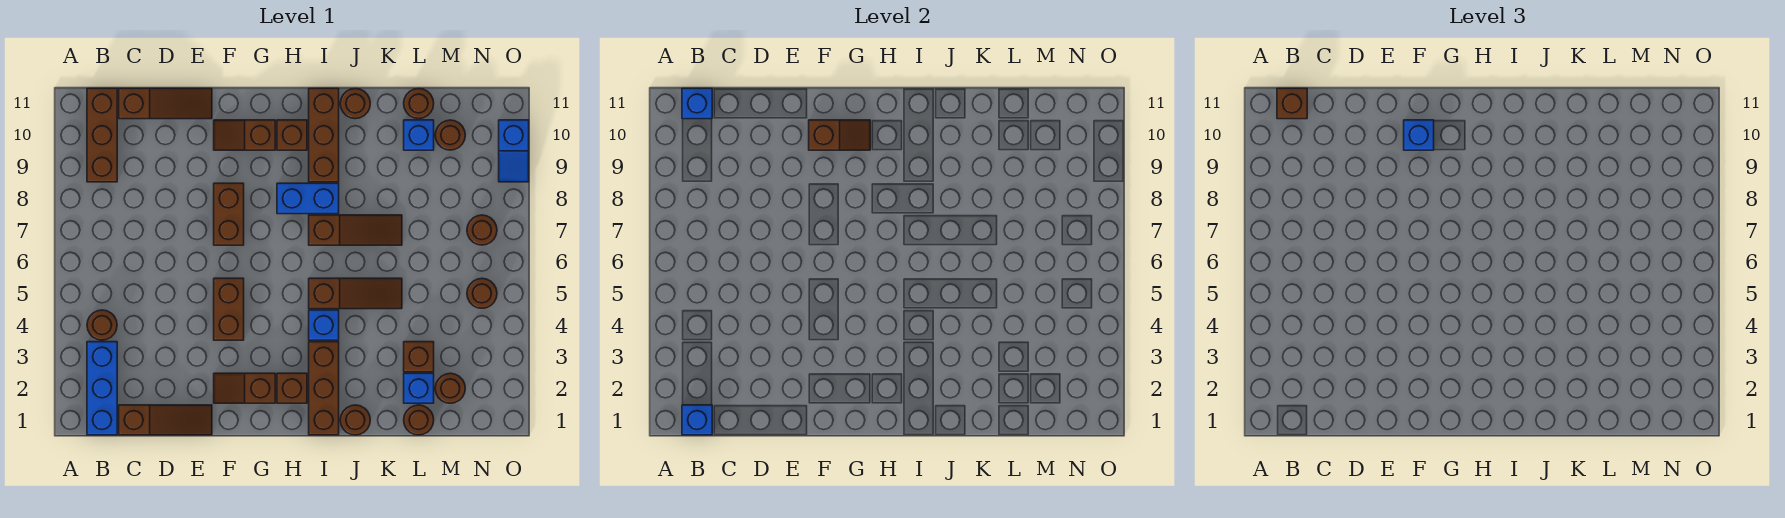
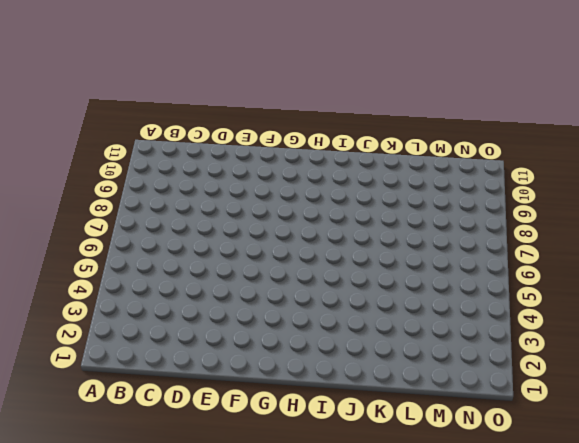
none -> blue 1x3 brick [87,342,117,435]
none -> brown 1x1 round brick [87,310,117,340]
none -> brown 1x3 brick [87,88,117,182]
none -> brown 1x3 slope [119,405,212,435]

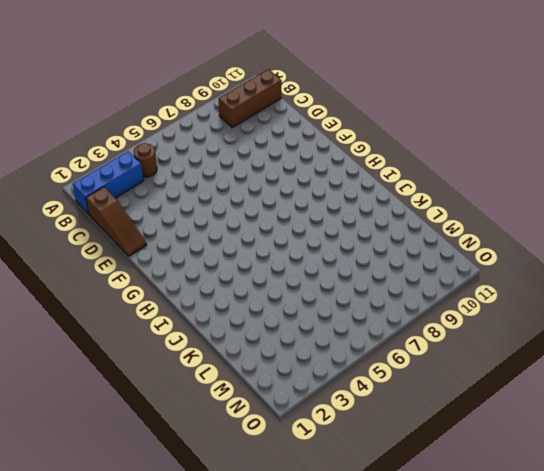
none -> brown 1x3 slope [119,88,212,119]
none -> brown 1x2 slope [214,373,275,403]
none -> brown 1x2 brick [214,278,244,340]
none -> brown 1x2 brick [214,183,244,245]

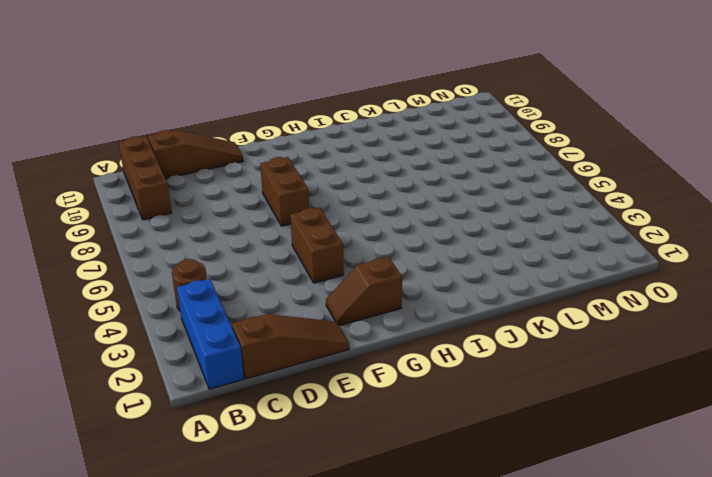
none -> brown 1x2 slope [214,120,275,150]
none -> brown 1x1 brick [277,373,307,403]
none -> blue 1x2 brick [277,183,339,214]
none -> brown 1x1 brick [277,120,307,150]

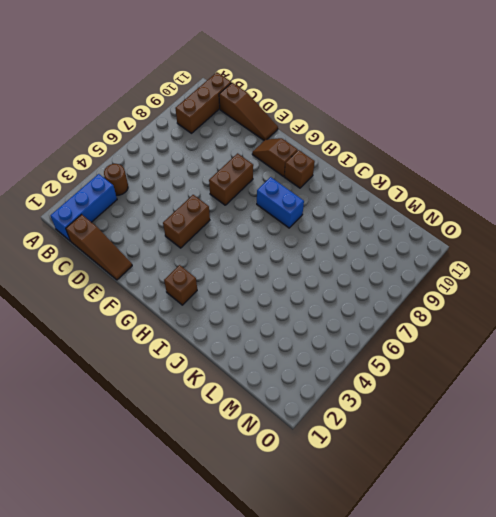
none -> brown 1x2 slope [214,373,275,403]
none -> brown 1x3 brick [309,342,339,435]
none -> blue 1x1 brick [309,310,339,340]
none -> brown 1x3 slope [309,278,402,309]

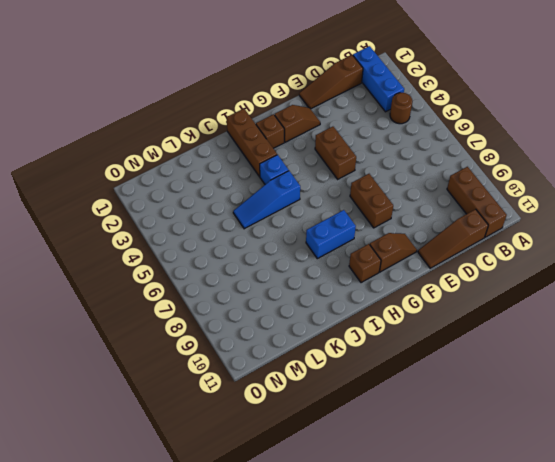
blue 1x3 slope [233,171,300,229] -> brown 1x3 slope [309,278,402,309]
none -> brown 1x3 slope [309,215,402,245]
none -> brown 1x3 brick [309,88,339,182]
none -> brown 1x1 round brick [340,405,370,435]
none -> brown 1x1 round brick [340,88,370,119]

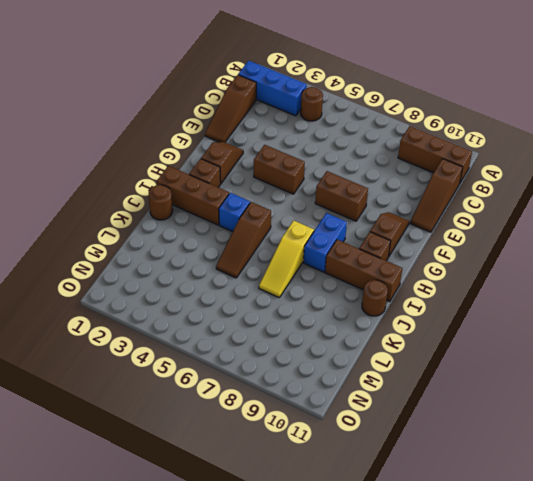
yellow 1x3 slope [259,221,314,297] -> brown 1x3 slope [309,215,402,245]
none -> brown 1x1 round brick [404,405,434,435]
none -> blue 1x1 brick [404,373,434,403]
none -> brown 1x1 brick [404,342,434,372]
none -> blue 1x1 brick [404,120,434,150]

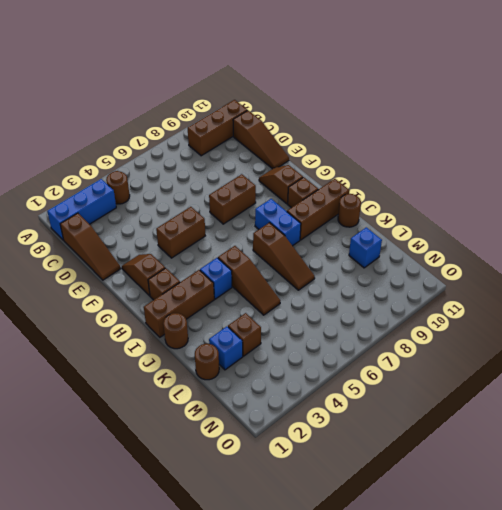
none -> brown 1x1 round brick [404,88,434,119]
none -> brown 1x1 round brick [435,373,465,403]
none -> brown 1x1 round brick [435,120,465,150]
none -> brown 1x1 round brick [467,278,497,308]

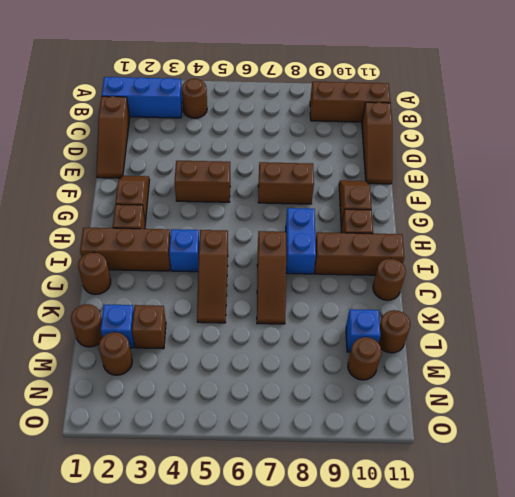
none -> brown 1x1 round brick [467,278,497,308]
none -> brown 1x1 round brick [467,215,497,245]
none -> blue 1x2 slope [499,120,529,182]
none -> blue 1x1 brick [682,405,712,435]

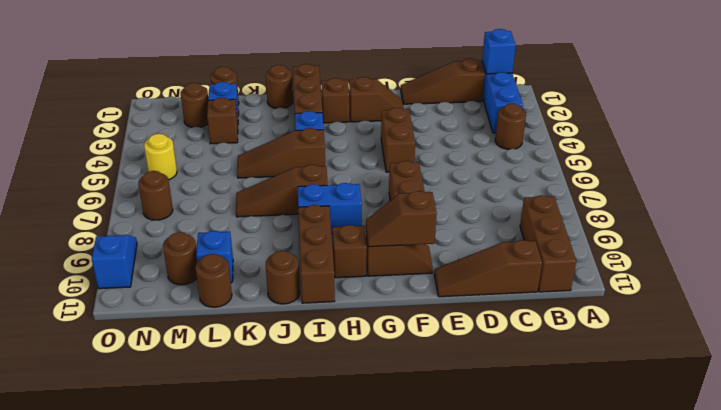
yellow 1x1 round brick [144,134,177,180] -> brown 1x1 round brick [467,278,497,308]
none -> blue 1x1 brick [682,88,712,119]
none -> brown 1x1 brick [1277,88,1307,119]
none -> blue 1x1 brick [1404,120,1434,150]

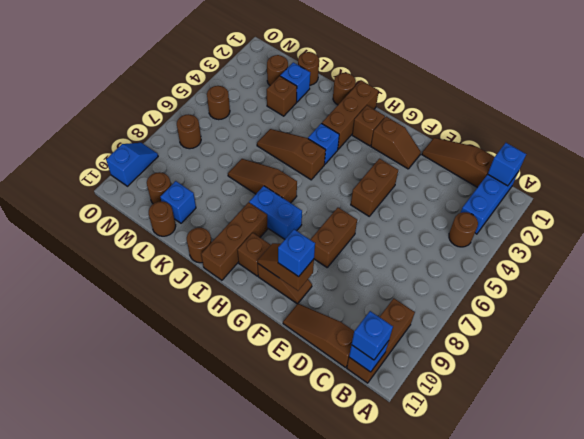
blue 1x1 brick [352,311,393,360] -> brown 1x1 brick [1277,88,1307,119]

